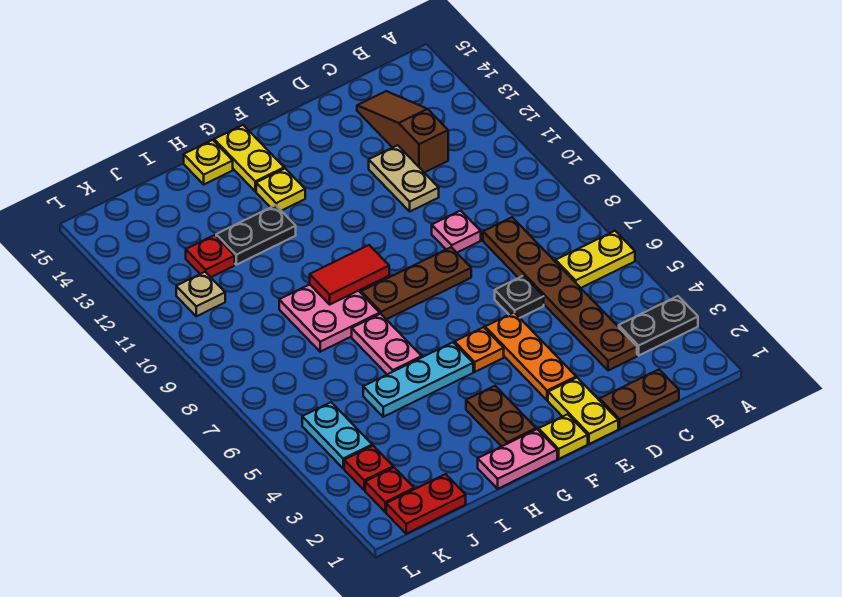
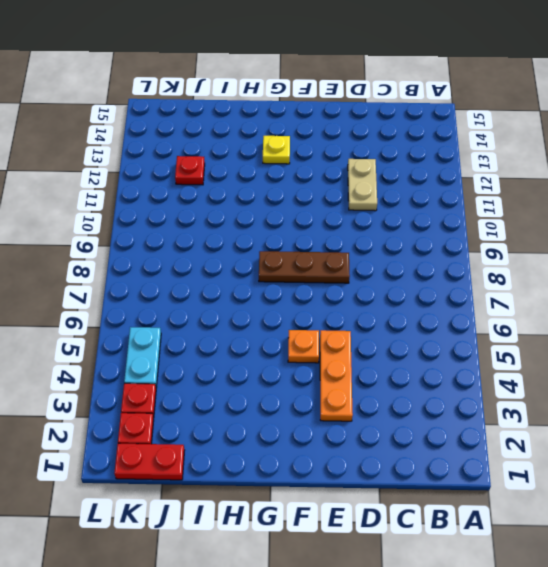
none -> black 1x2 plate [619,296,698,355]
none -> yellow 1x2 plate [556,231,635,288]
none -> brown 1x2 plate [600,370,679,429]

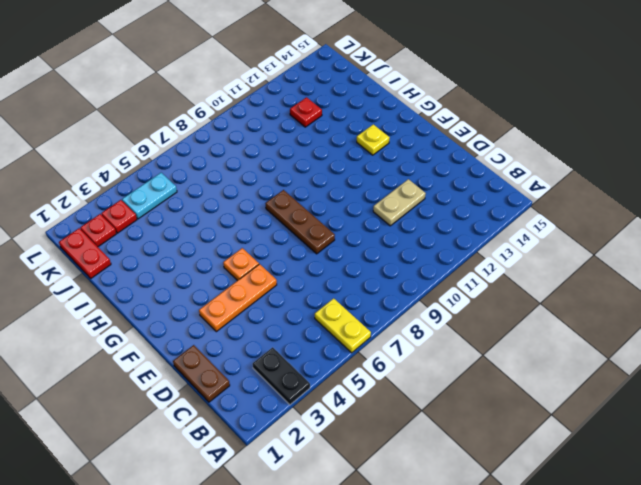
none -> brown 1x6 plate [483,217,637,371]
none -> brown 1x3 slope [357,91,448,173]
none -> black 1x1 plate [495,276,544,318]

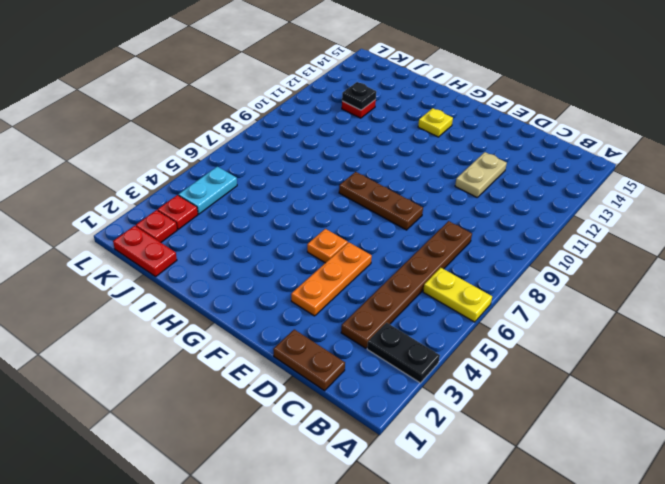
black 1x1 plate [342,82,376,110] -> black 1x1 plate moved to [495,276,544,318]
none -> brown 1x3 slope [357,91,448,173]
none -> pink 1x1 plate [432,210,481,253]
none -> yellow 1x2 plate [548,378,618,444]

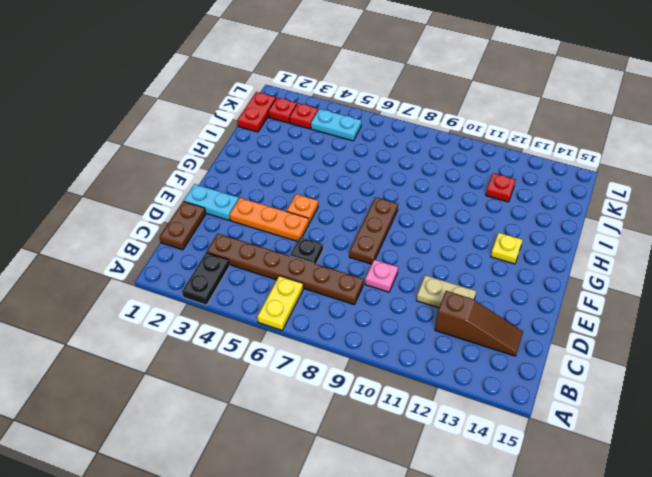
cyan 1x2 plate [184,184,239,220] -> yellow 1x2 plate [548,378,618,444]
none -> yellow 1x1 plate [539,414,588,459]
none -> pink 1x2 plate [478,429,557,489]
none -> brown 1x2 plate [466,386,536,447]

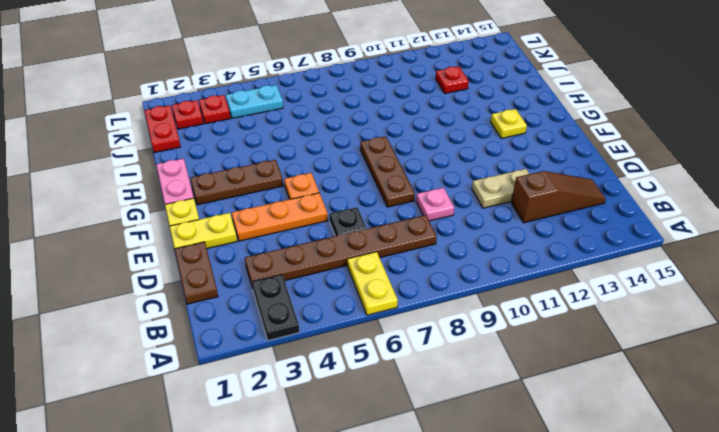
brown 1x3 plate [190,160,283,205] -> brown 1x2 plate [466,386,536,447]
none -> cyan 1x3 plate [363,342,473,417]
none -> yellow 1x2 plate [214,125,284,191]
none -> pink 1x2 plate [352,314,422,374]

